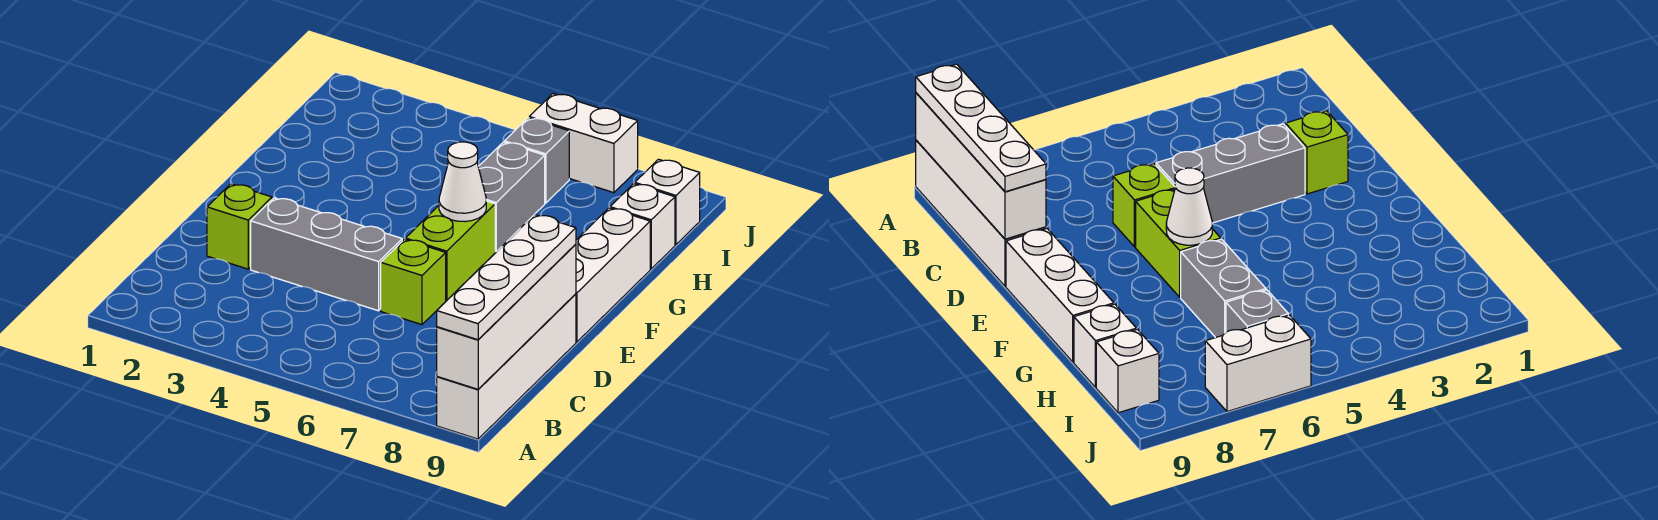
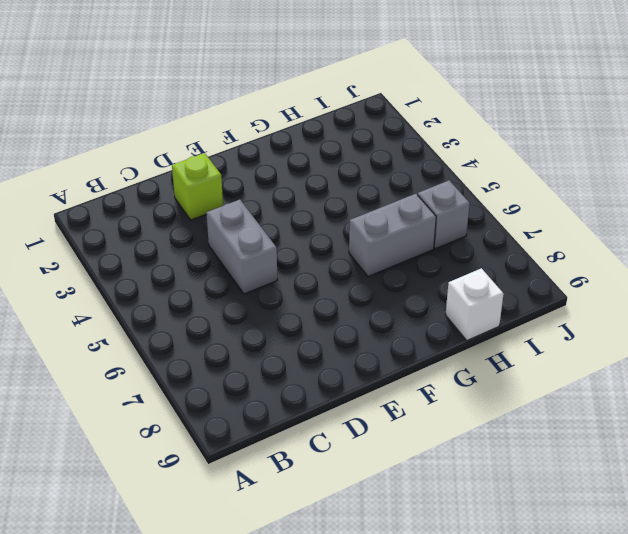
grey 1x2 brick [206,200,277,294] -> grey 1x3 brick [251,198,402,311]
none -> white 1x4 brick [437,294,576,439]
none -> lime 1x1 brick [381,239,446,325]
none -> lime 1x2 brick [406,201,495,300]

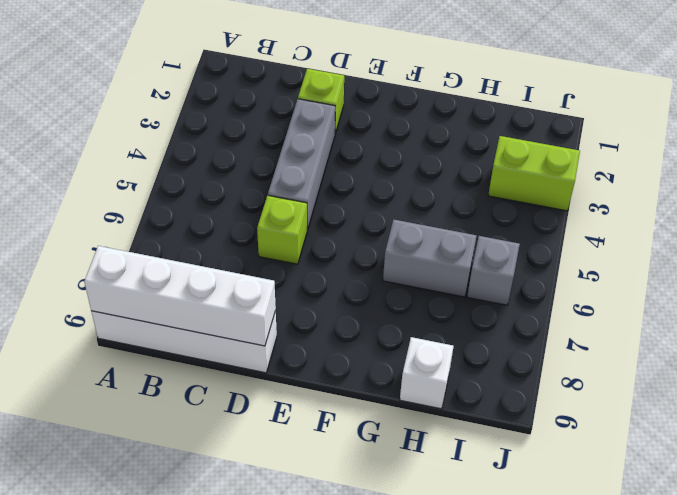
lime 1x2 brick [488,136,580,211] -> lime 1x2 brick moved to [406,201,495,300]
none -> white 1x3 brick [576,208,650,342]
none -> white 1x1 brick [635,159,700,245]
none -> white 1x2 brick [529,94,638,193]

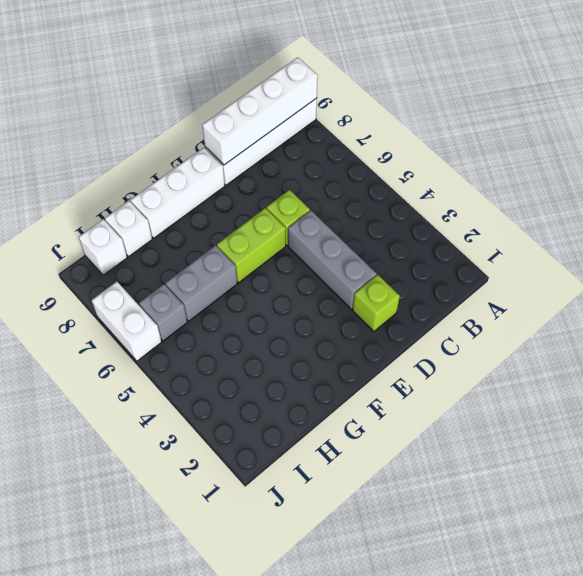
none -> white 1x1 cone [439,142,486,222]
none -> white 1x4 plate [437,215,576,340]

